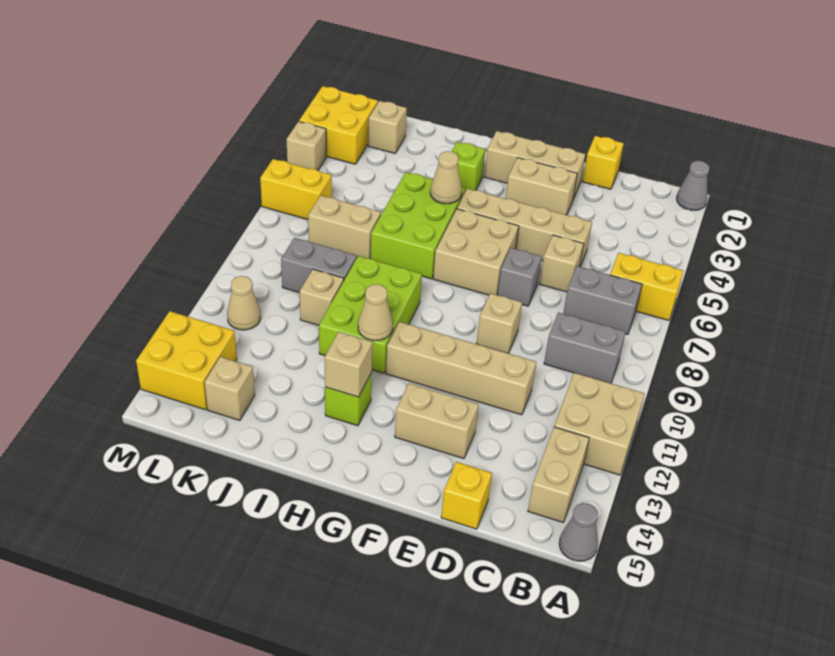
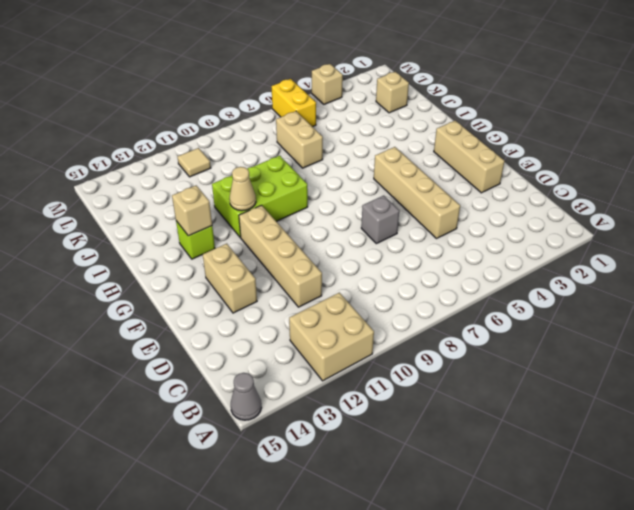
tan 1x1 tile [178,148,211,177] -> tan 1x1 cone [227,276,261,330]
none -> grey 1x1 cone [677,161,709,210]
none -> yellow 1x2 brick [610,253,683,321]
none -> grey 1x2 brick [563,266,642,335]
none -> grey 1x2 brick [544,312,626,383]

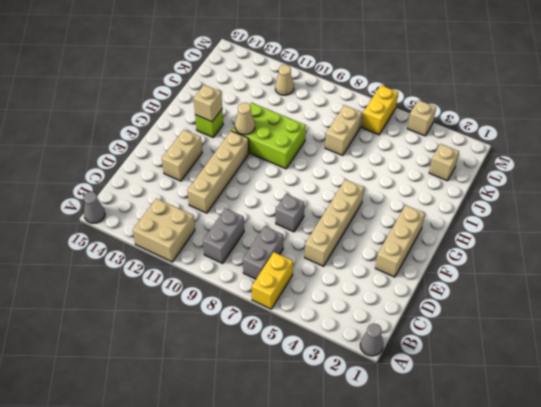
none -> tan 1x2 brick [528,427,589,522]
none -> yellow 1x1 brick [582,136,624,189]
none -> tan 1x1 brick [539,235,584,292]
none -> yellow 1x1 brick [441,462,492,529]

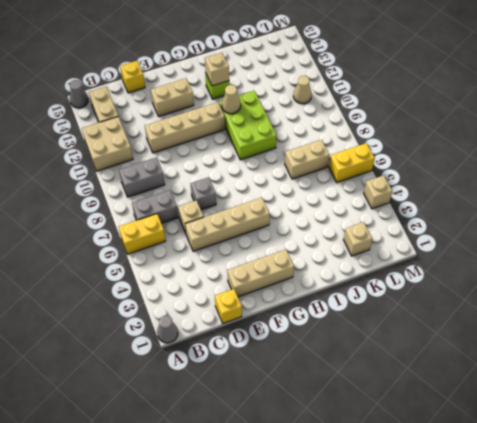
none -> tan 1x2 brick [506,158,577,215]
none -> tan 1x1 brick [477,293,522,353]
none -> tan 2x2 brick [433,209,519,295]
none -> lime 1x1 brick [452,142,485,191]

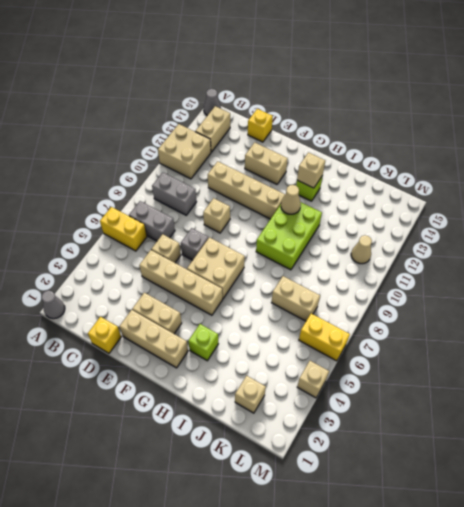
none -> lime 2x3 brick [371,172,466,279]
none -> grey 1x2 brick [281,238,357,293]
none -> tan 1x1 brick [300,269,344,325]
none -> tan 1x1 brick [205,357,255,421]

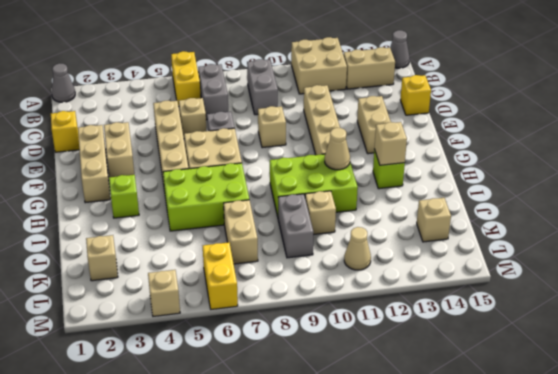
none -> yellow 2x2 brick [299,86,378,164]
none -> yellow 2x2 brick [136,311,237,410]
none -> tan 1x1 cone [430,151,462,204]

